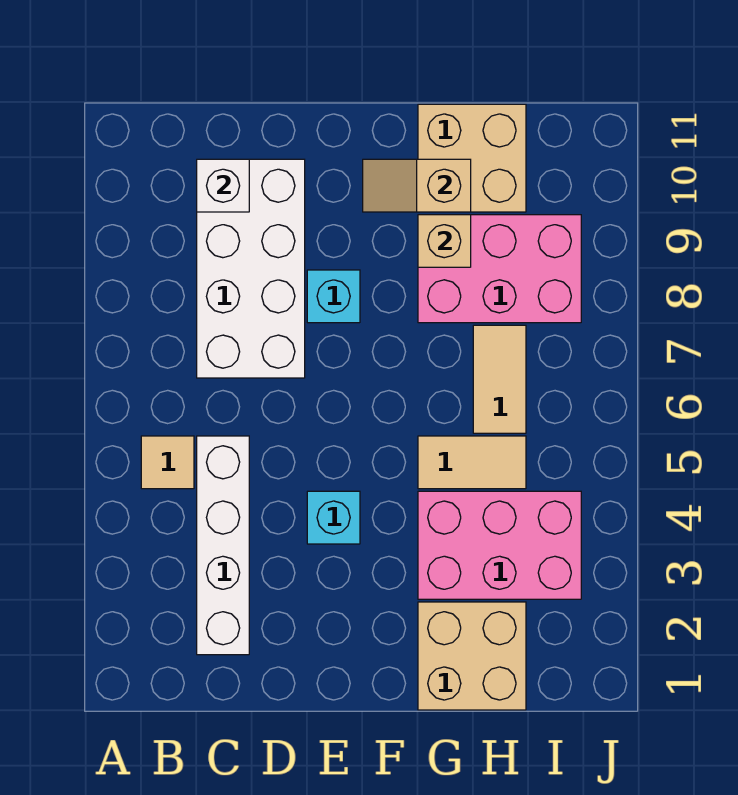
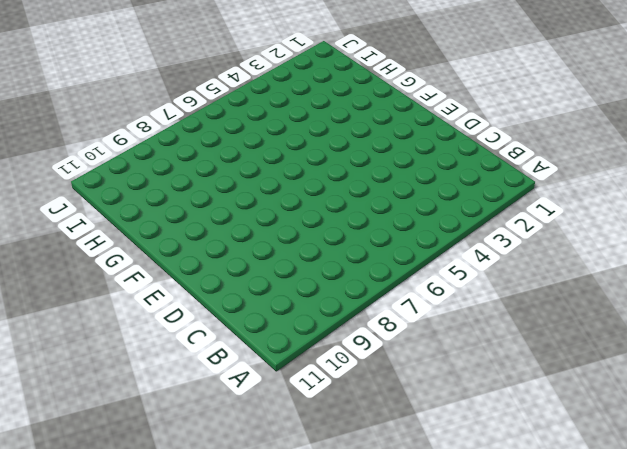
none -> tan 1x1 tile [141,436,194,489]
none -> white 1x4 brick [197,436,249,655]
none -> white 2x4 brick [197,159,305,378]

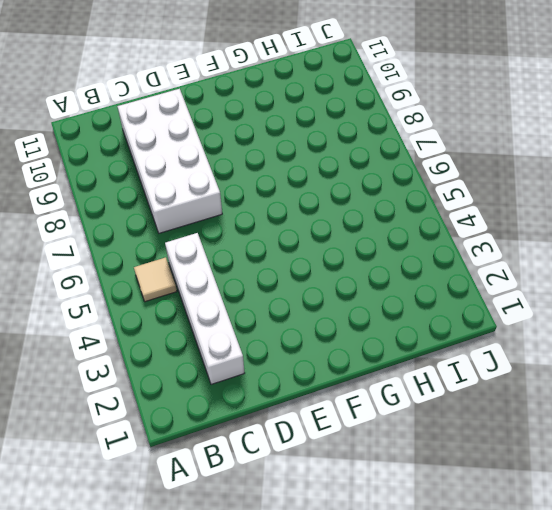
none -> cyan 1x1 brick [307,491,360,544]
none -> cyan 1x1 brick [307,270,360,323]
none -> tan 2x2 brick [418,602,526,710]

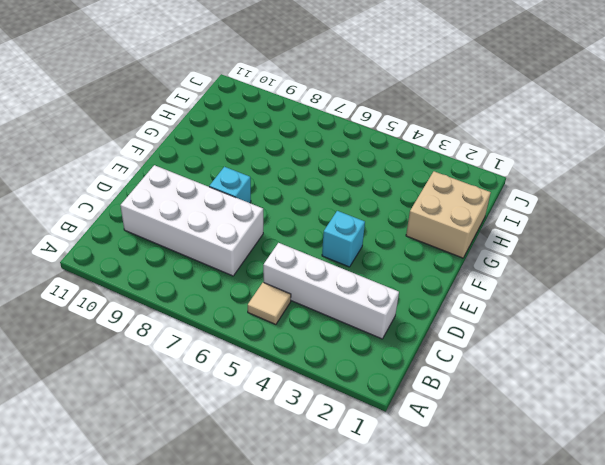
none -> pink 2x3 brick [418,491,581,599]
none -> tan 1x2 tile [418,436,526,489]
none -> pink 2x3 brick [418,215,581,323]

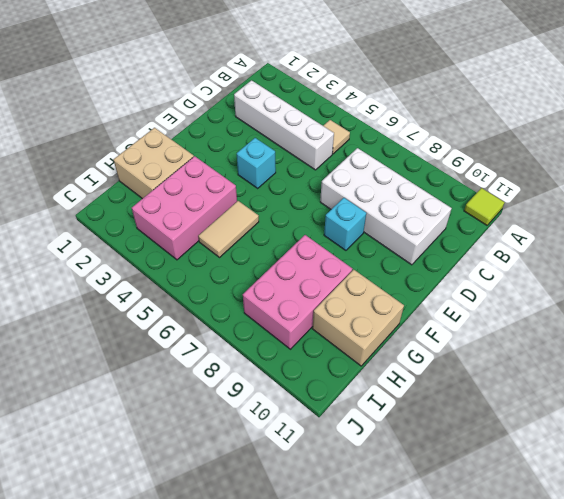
lime 1x1 tile [464,188,505,225] -> none
none -> tan 1x2 tile [473,325,526,433]
none -> white 1x1 brick [197,159,249,212]
none -> tan 1x2 slope [363,159,471,212]

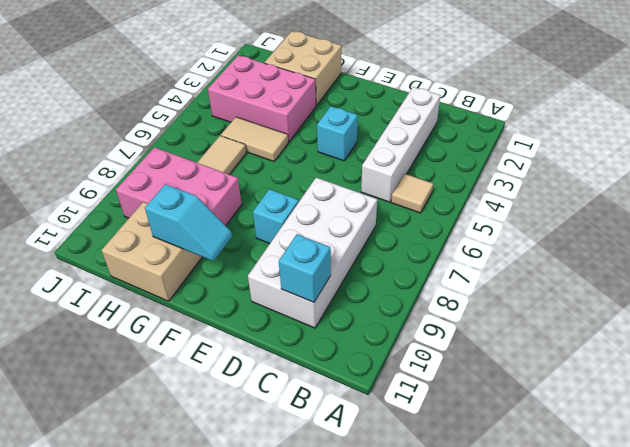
cyan 1x1 brick [279,234,331,302] -> white 1x1 brick [197,159,249,212]
cyan 1x2 slope [145,184,232,261] -> tan 1x2 slope [363,159,471,212]
none -> tan 1x1 brick [418,215,471,267]

